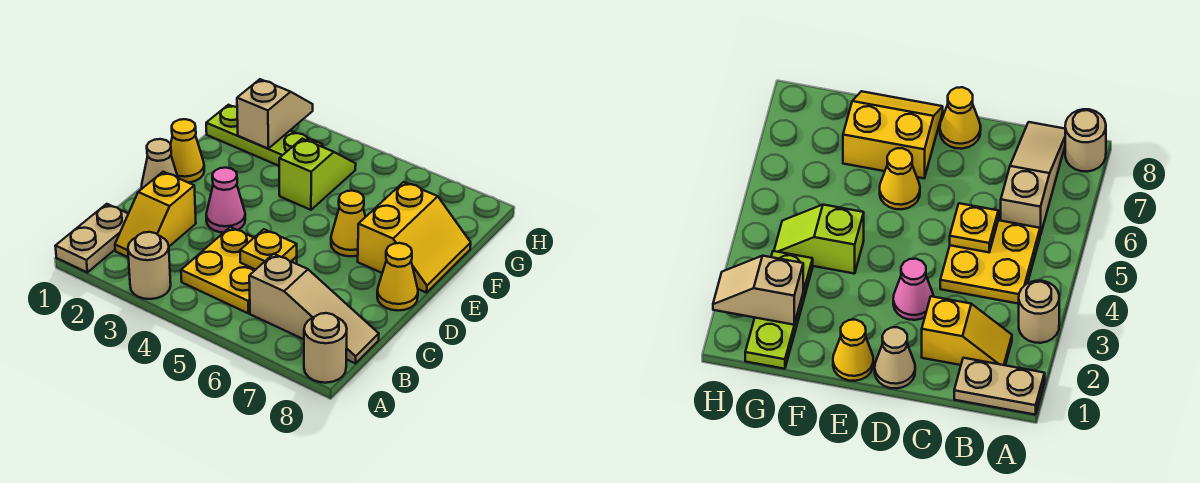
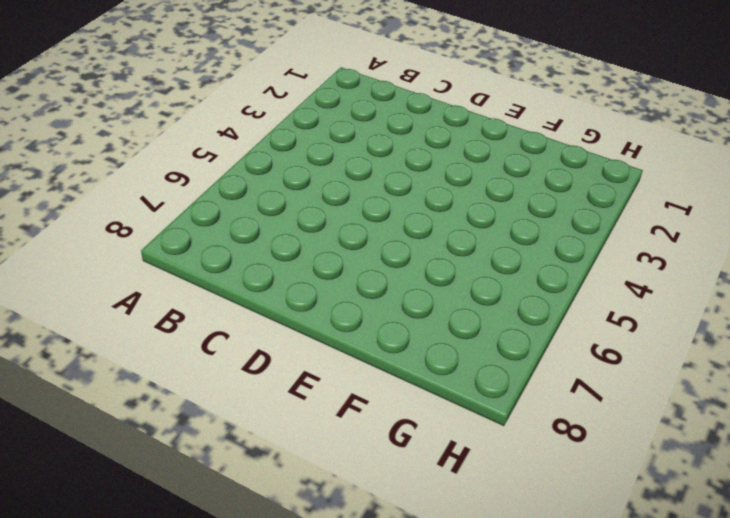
none -> tan 1x2 plate [55,204,128,272]
none -> tan 1x1 round brick [128,232,171,299]
none -> tan 1x1 round brick [304,313,347,383]

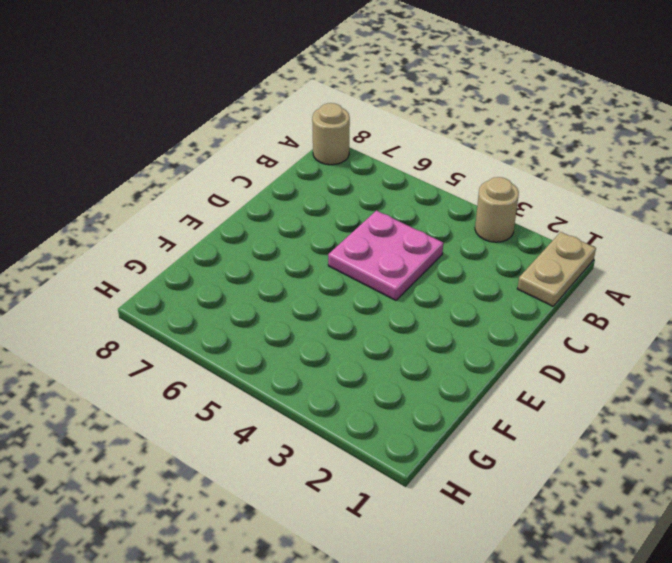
pink 2x2 plate [328,211,443,300] -> yellow 2x2 plate [181,227,297,313]
none -> yellow 1x2 slope [115,172,196,257]
none -> tan 1x3 slope [249,254,379,363]
none -> tan 1x1 cone [142,139,178,188]

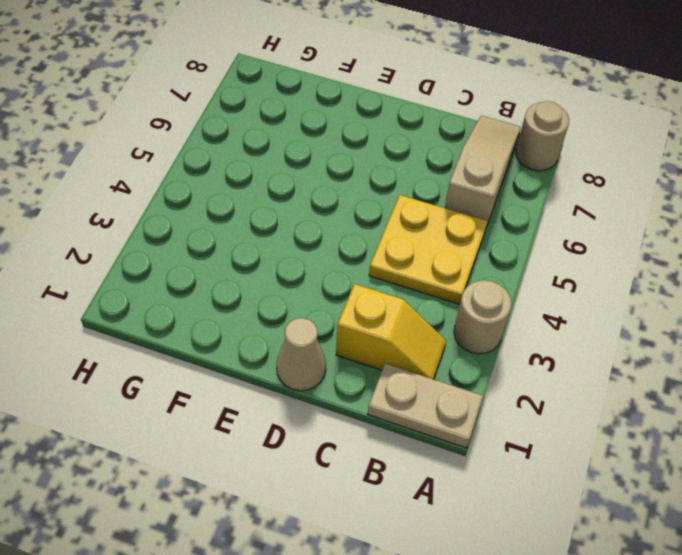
none -> pink 1x1 cone [206,168,245,233]
none -> yellow 1x1 cone [377,243,418,311]
none -> yellow 1x1 cone [171,119,204,183]

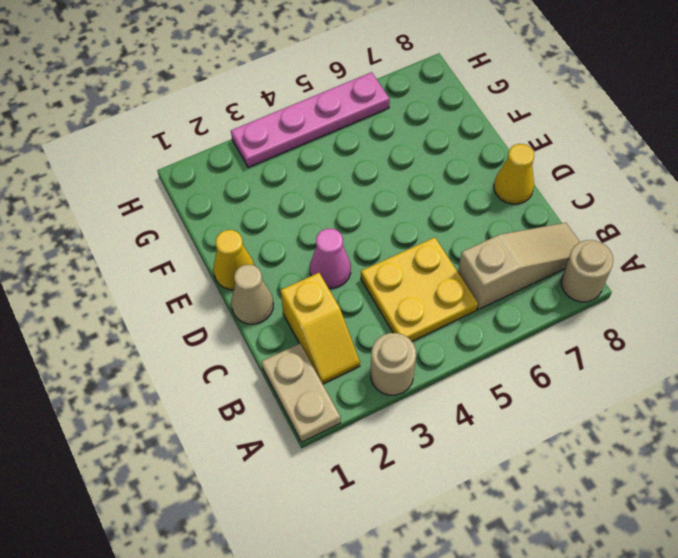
pink 1x4 plate [231,72,390,168] -> none
none -> yellow 1x1 cone [331,191,365,256]
none -> yellow 2x2 slope [358,182,471,293]
none -> lime 1x2 slope [279,139,356,210]

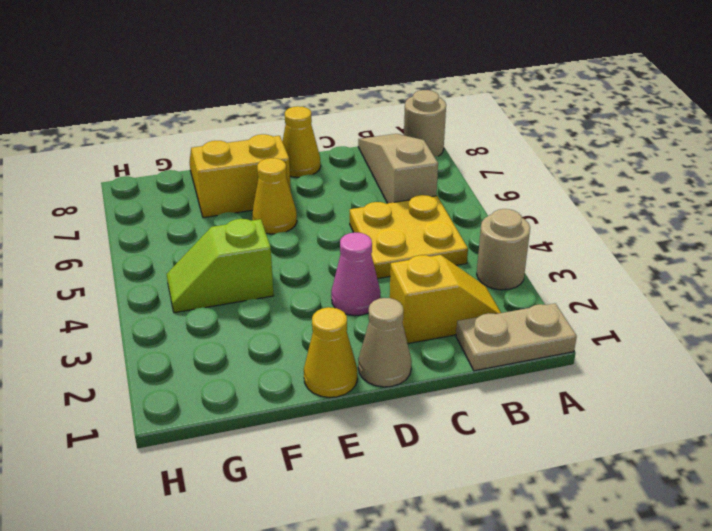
none -> lime 1x3 plate [206,105,323,166]
none -> yellow 1x1 plate [240,229,297,270]
none -> tan 1x2 slope [237,79,313,149]

